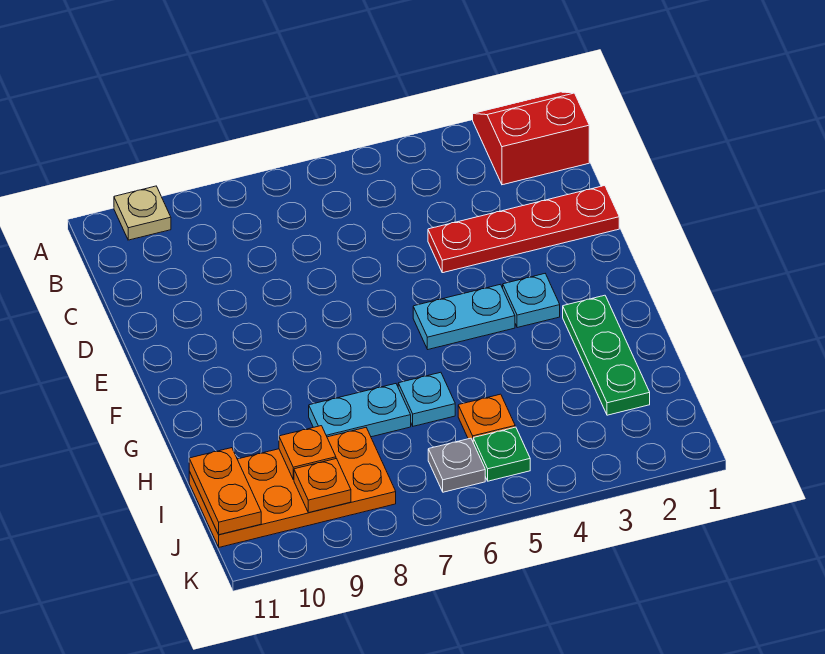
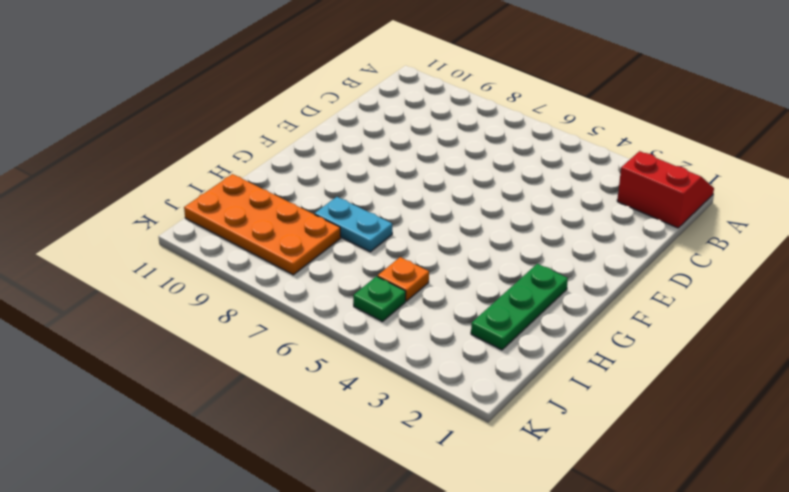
none -> tan 1x1 plate [114,186,171,240]
none -> red 1x4 plate [428,186,619,273]
none -> cyan 1x1 plate [503,274,560,328]

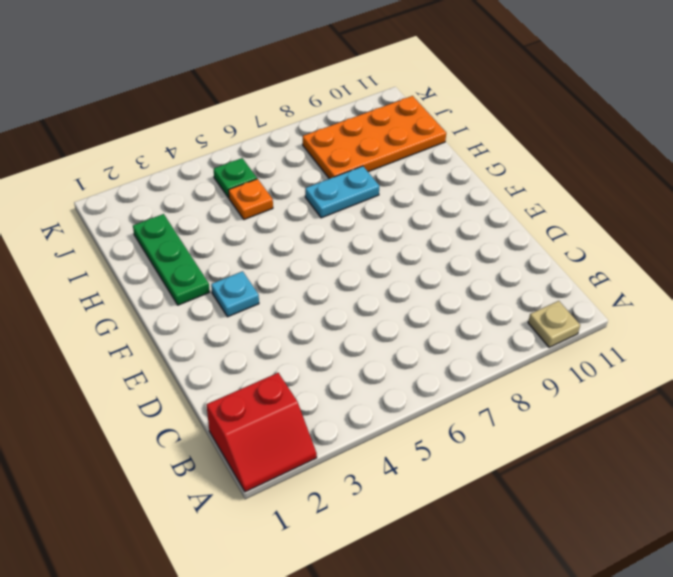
none -> red 1x4 plate [428,186,619,273]
none -> cyan 1x2 plate [413,284,515,349]
none -> cyan 1x1 plate [398,372,455,426]

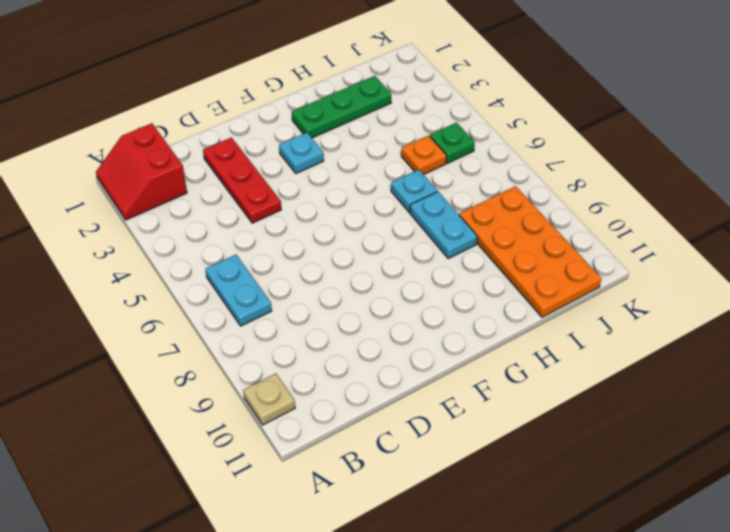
cyan 1x2 plate [206,255,272,326] -> cyan 1x2 plate moved to [413,284,515,349]
red 1x3 plate [203,137,281,223] -> red 1x4 plate [428,186,619,273]
none -> grey 1x1 plate [428,438,485,492]
none -> orange 1x1 plate [279,426,336,480]
none -> orange 1x2 plate [189,448,261,535]

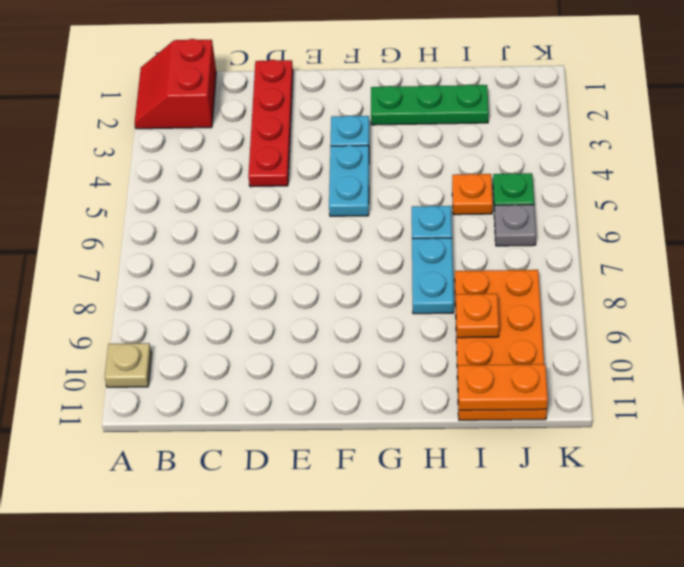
none -> orange 1x1 plate [294,459,351,513]

